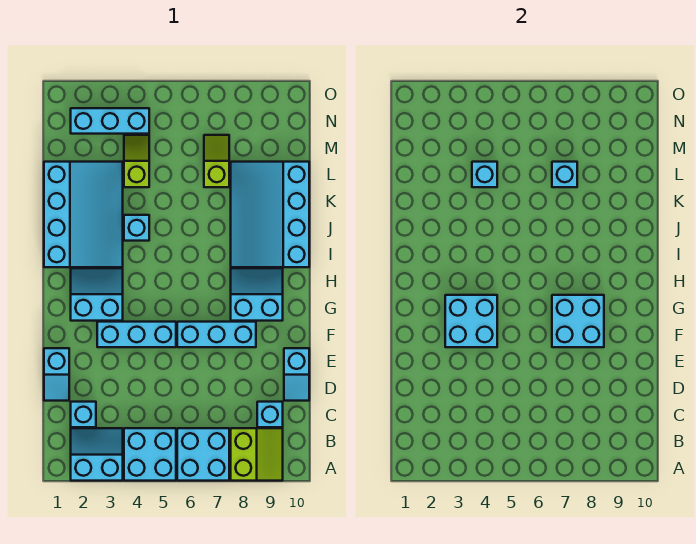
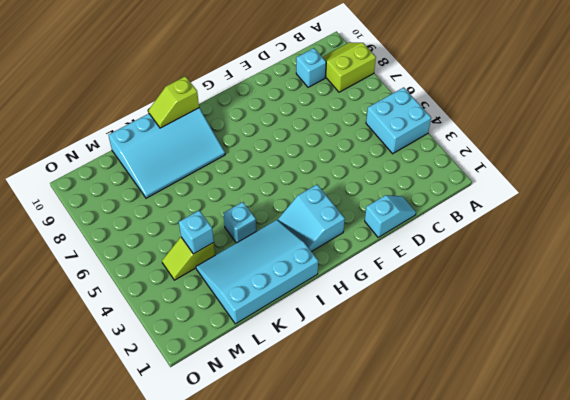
lime 1x2 slope [148,76,199,128] -> lime 1x2 slope moved to [204,135,229,187]
none -> cyan 2x2 slope [71,428,123,481]
none -> cyan 2x2 brick [177,428,229,481]
none -> cyan 1x1 brick [71,402,96,427]

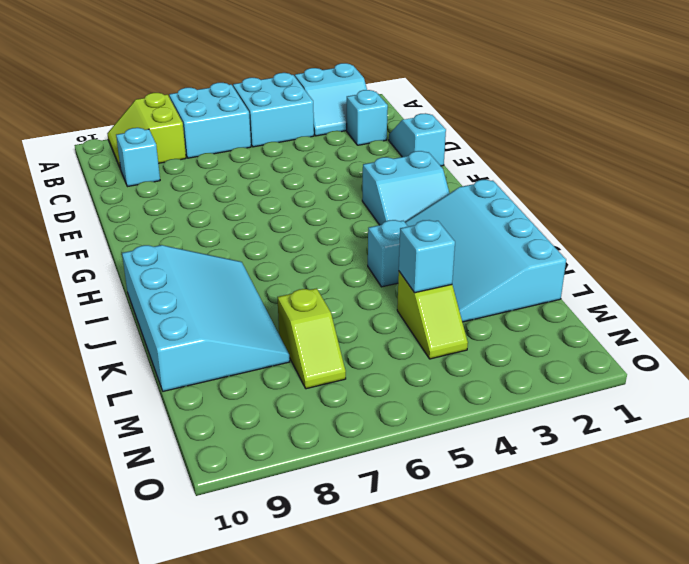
none -> cyan 1x2 slope [284,348,309,401]
none -> cyan 1x3 brick [97,322,176,347]
none -> cyan 1x3 brick [177,322,256,347]

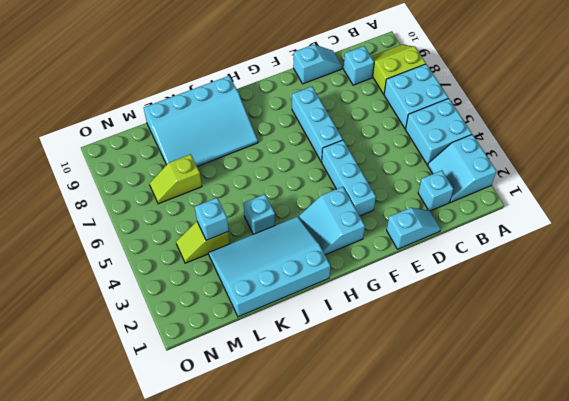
none -> cyan 2x2 slope [231,268,283,321]
none -> cyan 1x3 brick [71,108,149,134]
none -> cyan 2x2 brick [445,295,497,347]

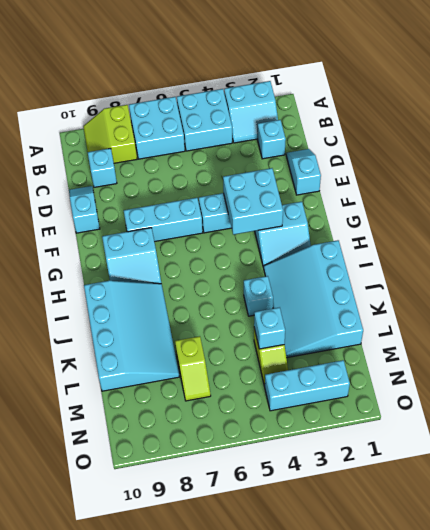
none -> cyan 2x2 brick [552,295,604,347]
none -> cyan 1x1 brick [552,162,577,187]

